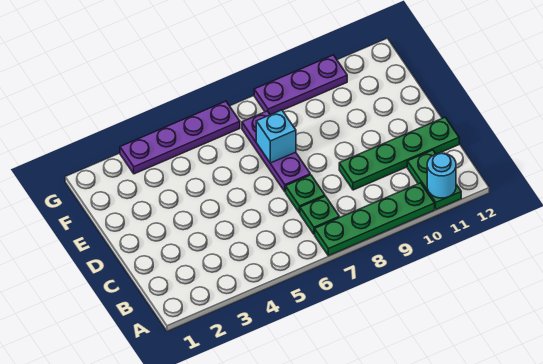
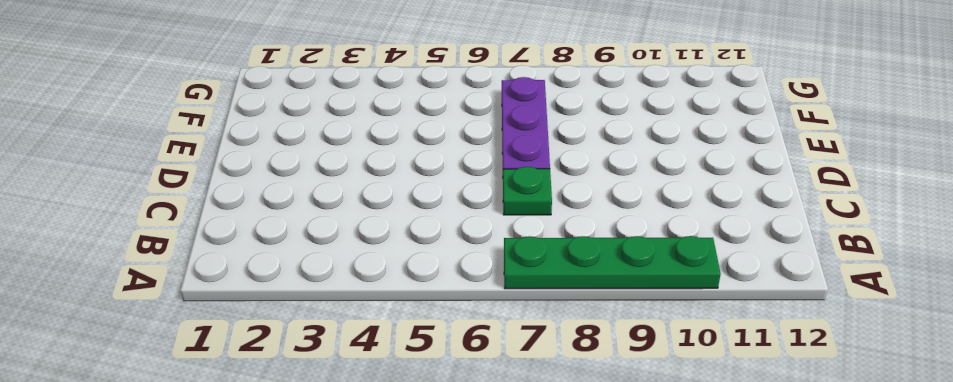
none -> green 1x2 plate [407,150,461,209]
none -> green 1x1 plate [300,196,339,234]

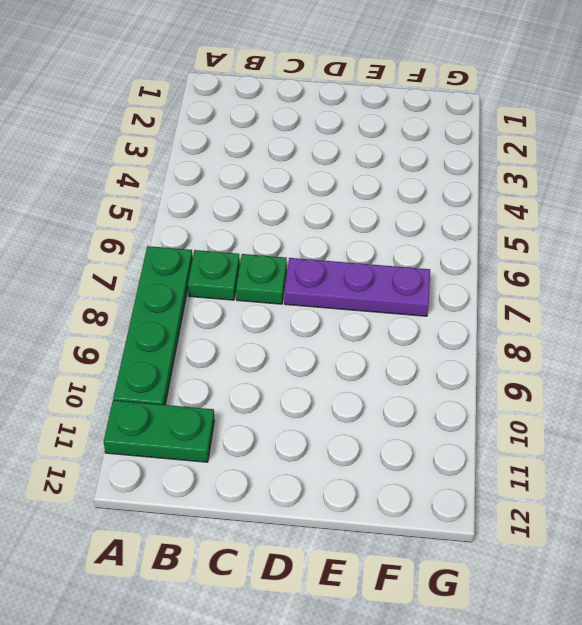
none -> green 1x4 plate [339,117,459,190]
none -> purple 1x4 plate [120,101,240,174]

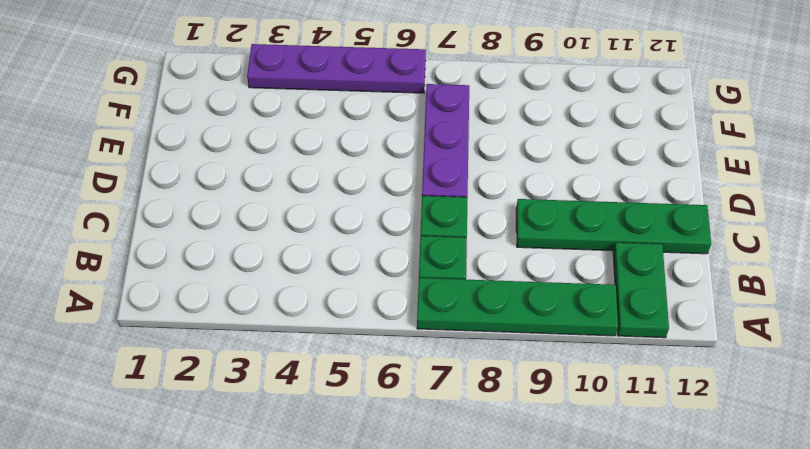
none -> purple 1x3 plate [254,55,347,115]
none -> cyan 1x1 round brick [427,153,456,198]

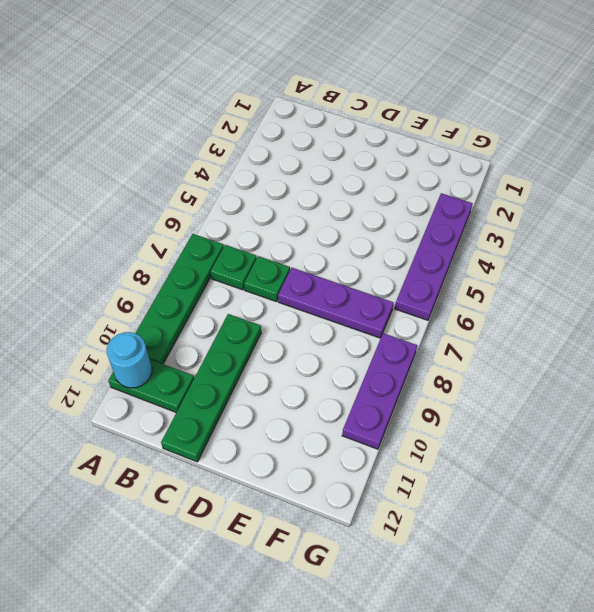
none -> cyan 1x1 brick [256,110,296,163]

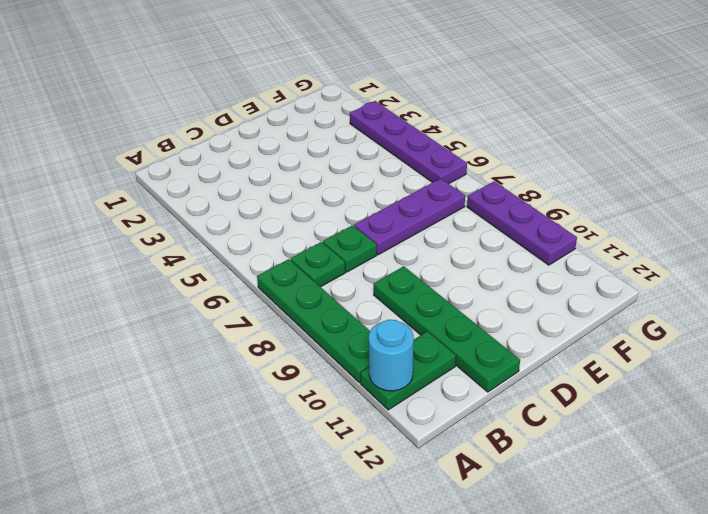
none -> cyan 1x1 brick [256,110,296,163]

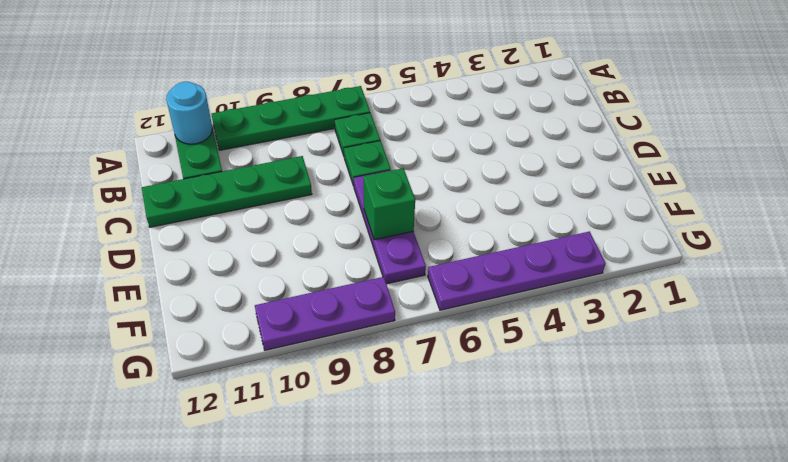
green 1x1 brick [363,168,415,240] -> cyan 1x1 brick [256,110,296,163]

